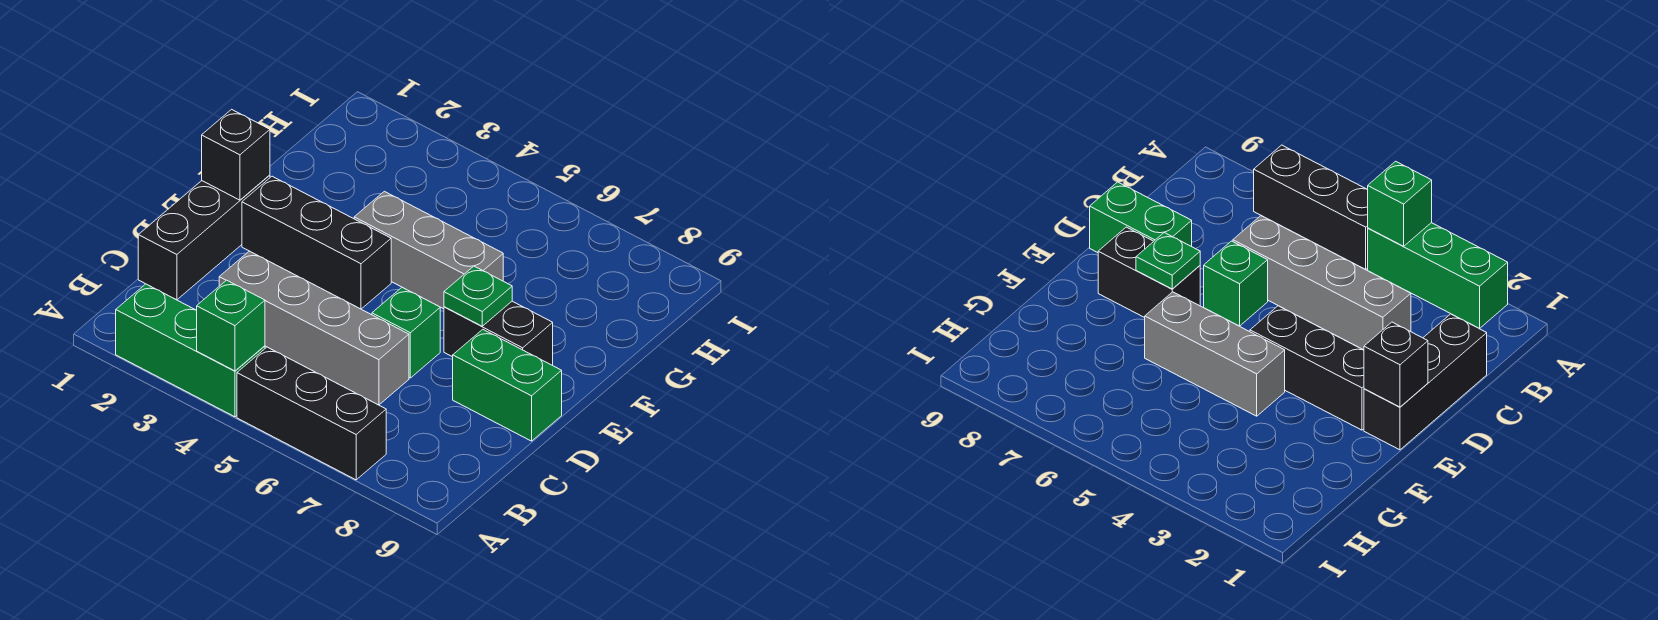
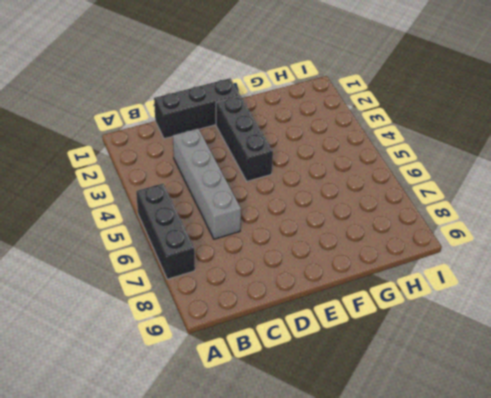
none -> green 1x3 brick [116,284,265,417]
none -> green 1x1 brick [372,287,440,378]
none -> green 1x2 brick [453,329,562,441]

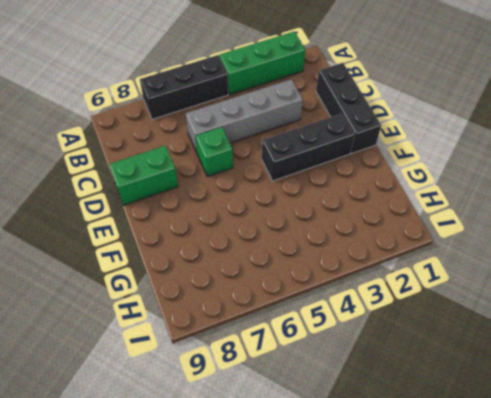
none -> black 1x2 brick [444,301,553,365]
none -> grey 1x3 brick [354,191,503,309]
none -> green 1x1 brick [197,280,265,371]

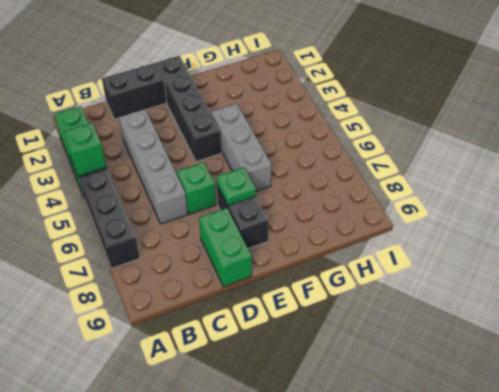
none -> black 1x1 brick [202,109,270,200]

